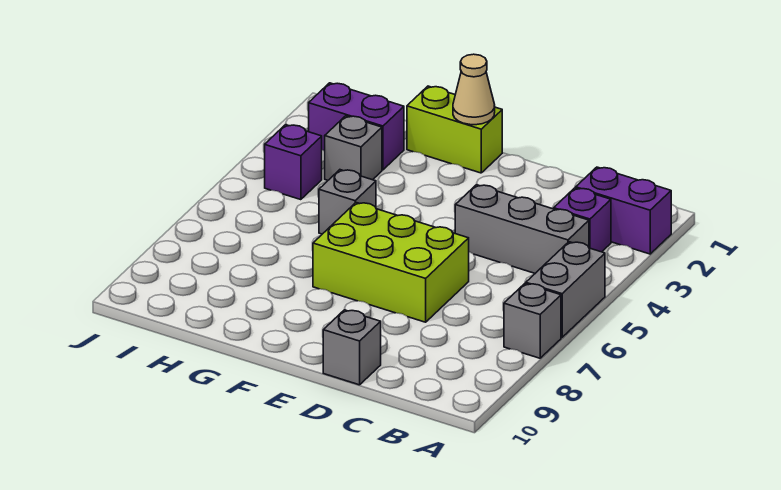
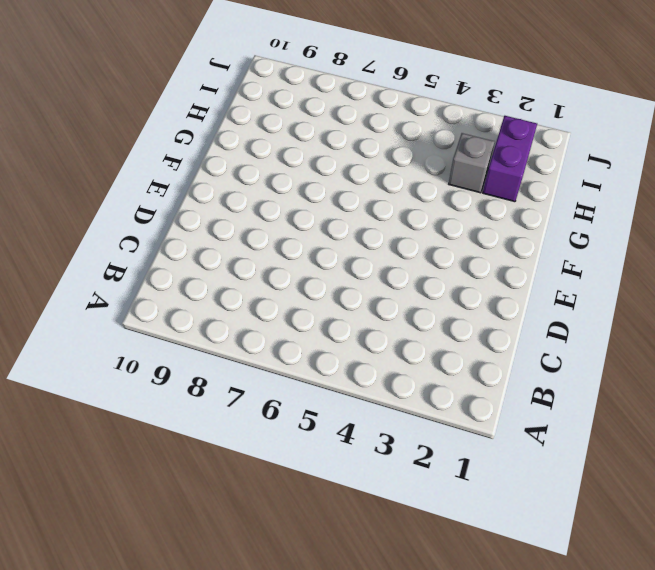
none -> purple 1x2 brick [576,167,671,254]
none -> grey 1x2 brick [526,242,605,337]
none -> grey 1x1 brick [504,284,561,358]

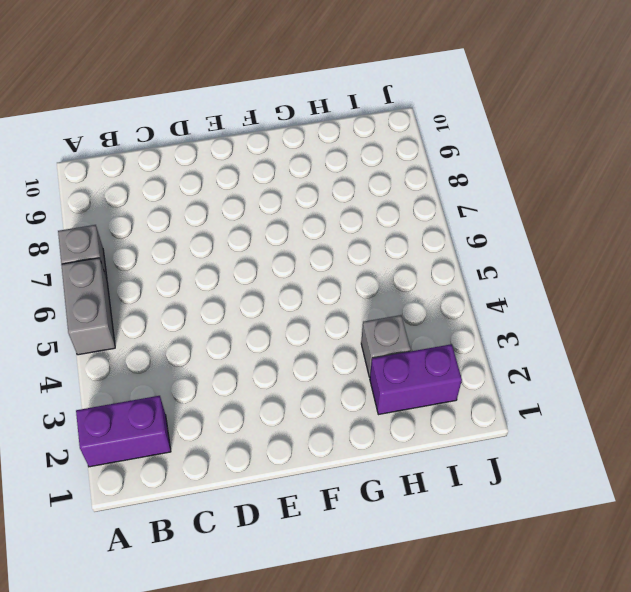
none -> purple 1x1 brick [554,188,611,252]
none -> grey 1x3 brick [455,185,589,273]
none -> lime 2x3 brick [313,203,469,322]

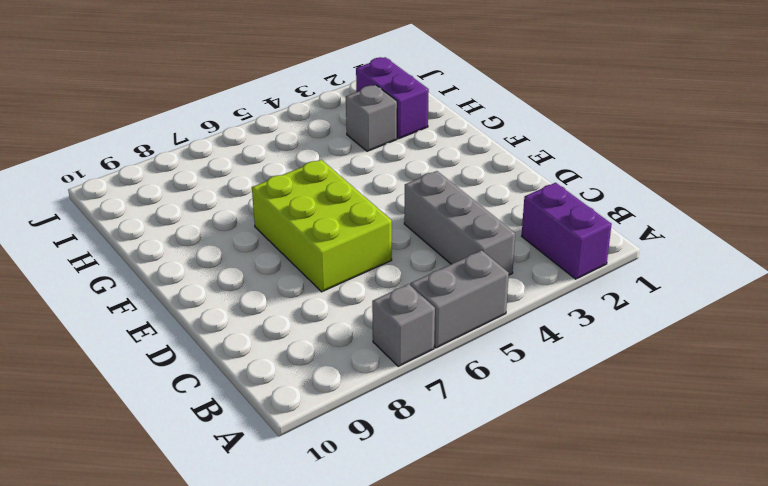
none -> purple 1x1 brick [554,188,611,252]
none -> grey 1x1 brick [323,310,381,385]
none -> lime 1x2 brick [407,86,502,173]

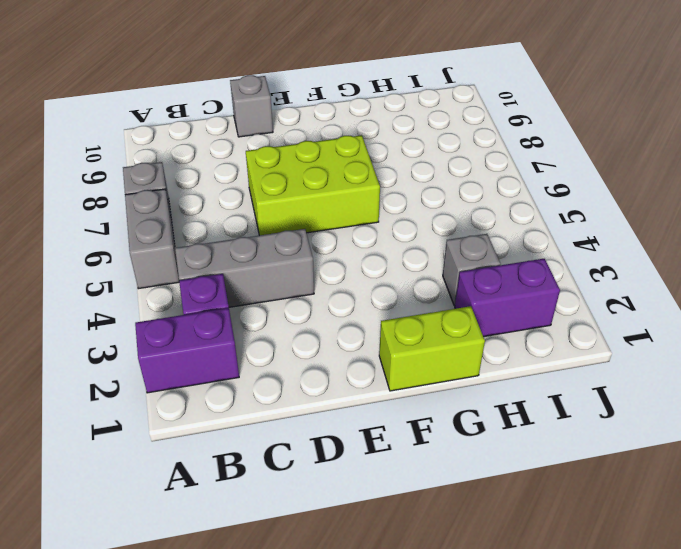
none -> grey 1x1 brick [319,170,376,234]
none -> purple 1x1 brick [265,125,322,200]
none -> tan 1x1 cone [453,54,495,125]

